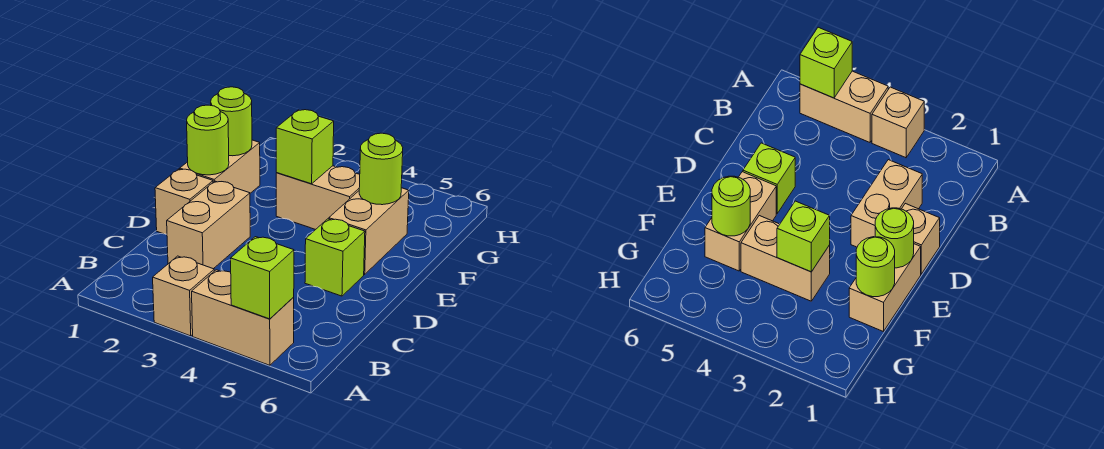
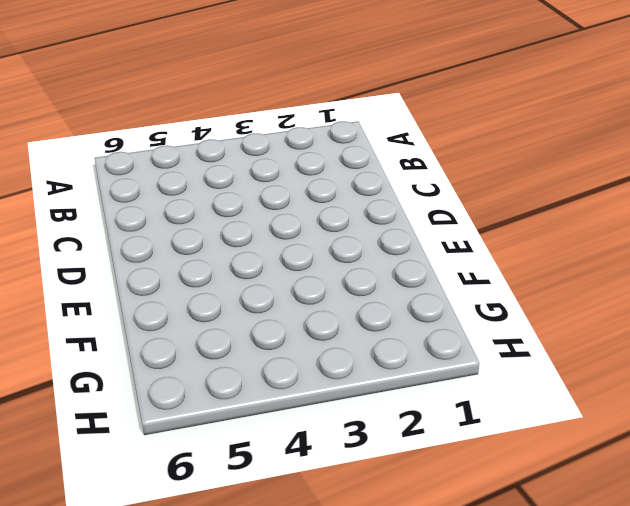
none -> tan 1x1 brick [153,256,214,336]
none -> tan 1x2 brick [192,270,294,365]
none -> tan 1x2 brick [167,181,250,269]

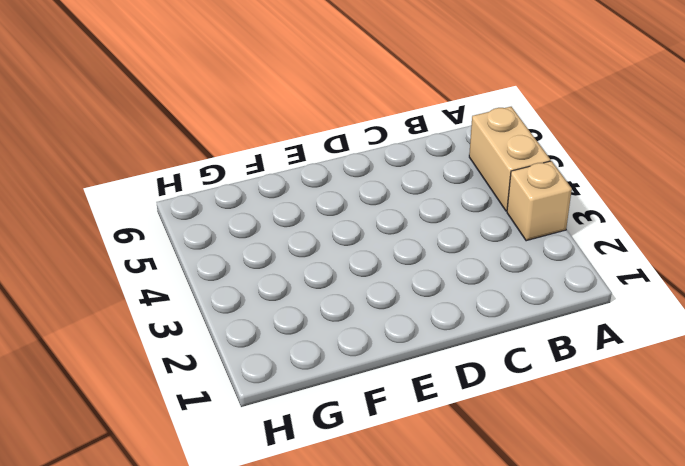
none -> tan 1x2 brick [167,181,250,269]
none -> tan 1x1 brick [155,169,213,234]
none -> lime 1x1 brick [305,219,365,296]

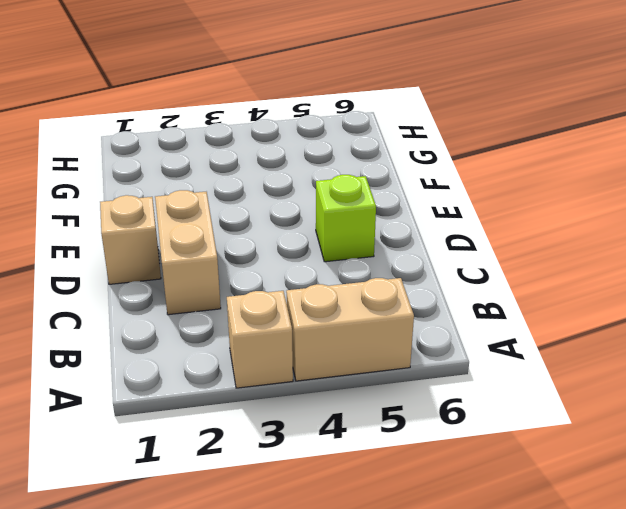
none -> tan 1x2 brick [180,140,260,193]
none -> tan 1x2 brick [329,188,409,274]
none -> tan 1x2 brick [276,166,360,230]

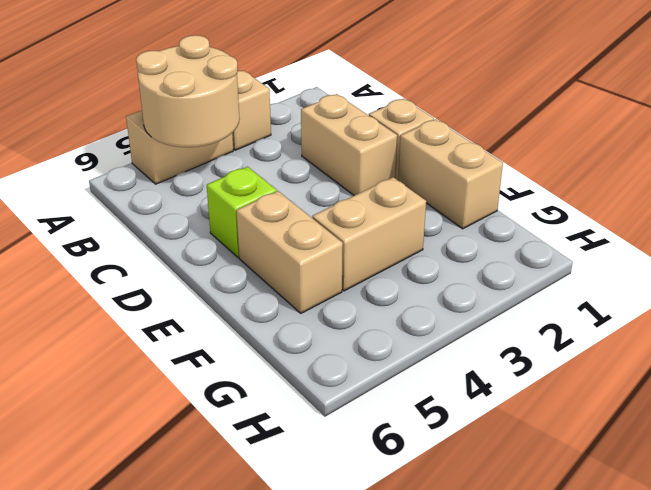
tan 2x2 round brick [136,35,240,147] -> lime 1x1 brick [231,237,294,319]
none -> lime 1x1 round brick [187,105,229,175]
none -> lime 1x1 round brick [211,87,252,156]
none -> lime 1x1 brick [276,110,334,184]

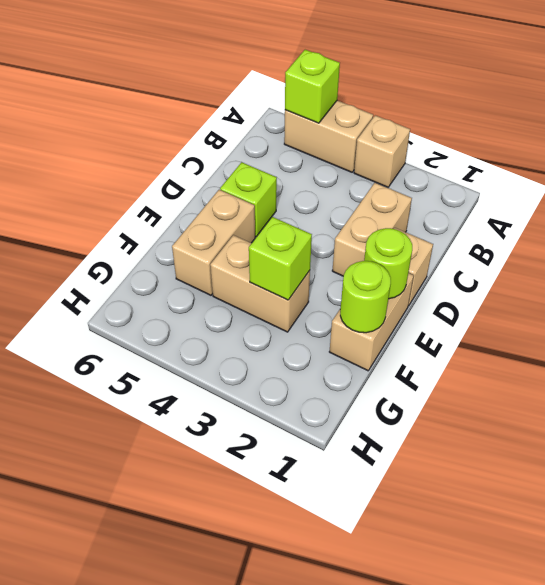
none -> lime 1x1 round brick [359,133,403,205]

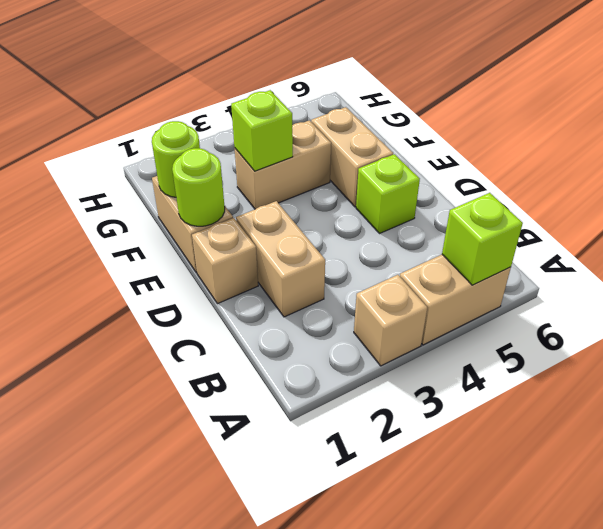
none -> lime 1x1 round brick [359,133,403,205]

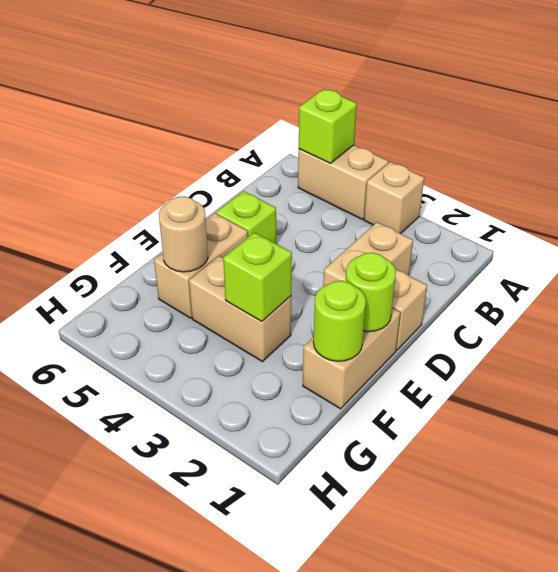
tan 1x1 round brick [159,196,208,272] -> lime 1x1 round brick [359,133,403,205]

